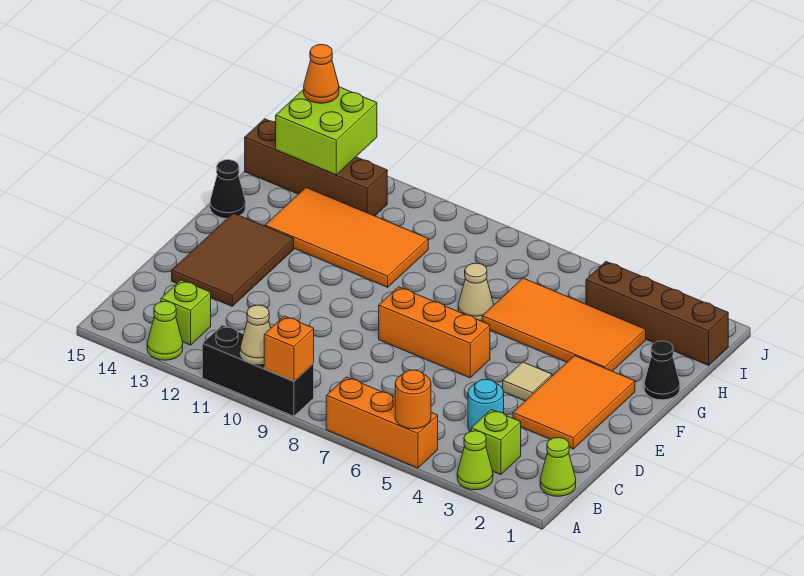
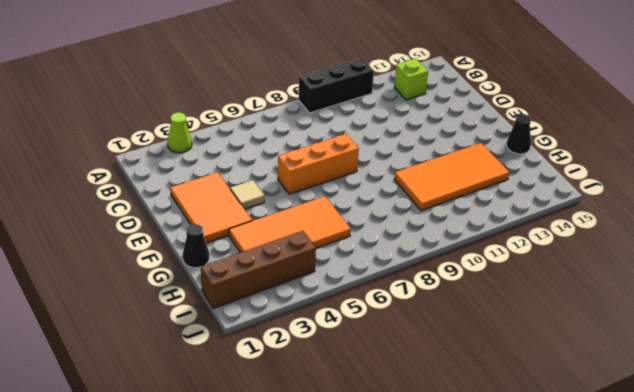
none -> orange 1x3 brick [326,377,438,468]
none -> lime 1x1 cone [147,301,183,360]
none -> lime 1x1 cone [540,438,576,496]

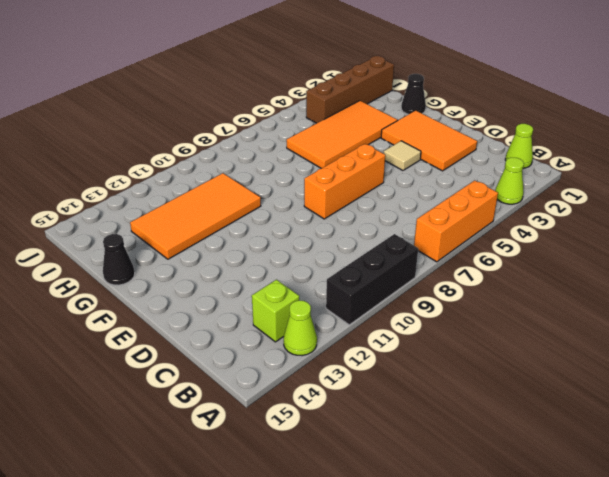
none -> lime 1x1 brick [471,410,521,475]
none -> cyan 1x1 round brick [468,379,504,432]
none -> brown 2x3 tile [172,213,294,306]

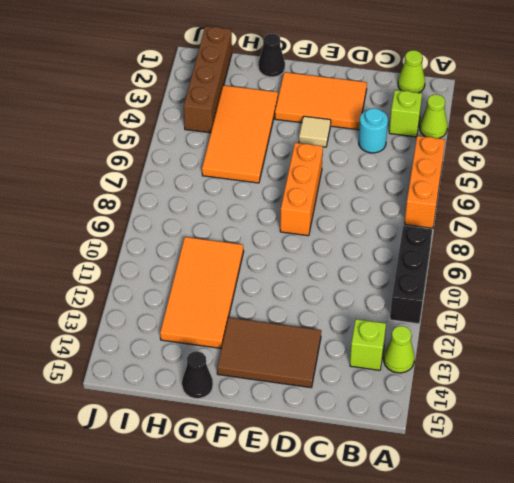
none -> tan 1x1 cone [458,263,494,321]
none -> brown 1x4 brick [245,119,387,216]
none -> orange 1x1 round brick [395,370,431,429]

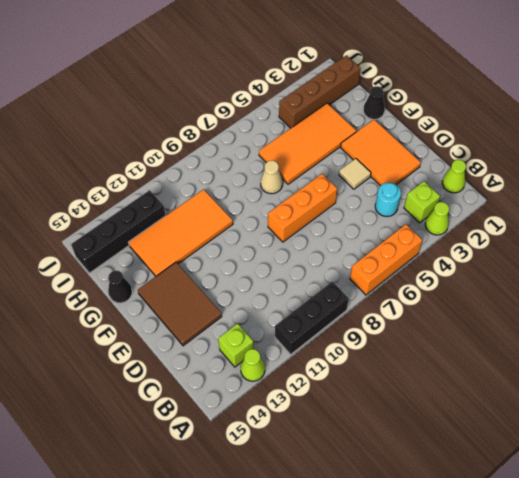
black 1x4 brick [71,190,166,273] -> brown 1x4 brick [245,119,387,216]
none -> orange 1x1 round brick [395,370,431,429]
none -> orange 1x1 brick [264,316,314,381]
none -> tan 1x1 cone [240,305,271,364]

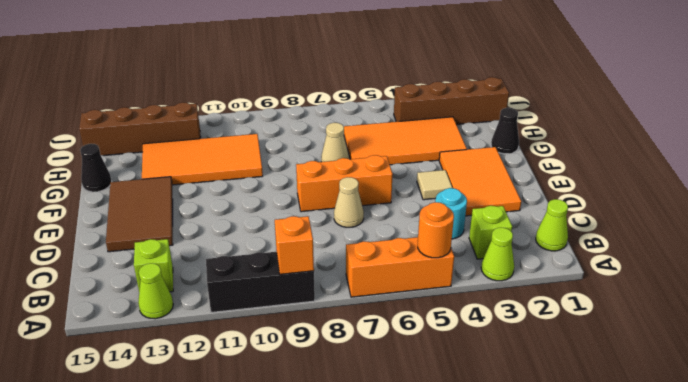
tan 1x1 cone [334,177,364,227] -> tan 1x1 cone moved to [240,305,271,364]
none -> lime 2x2 brick [276,87,377,175]
none -> orange 1x1 cone [304,45,339,103]

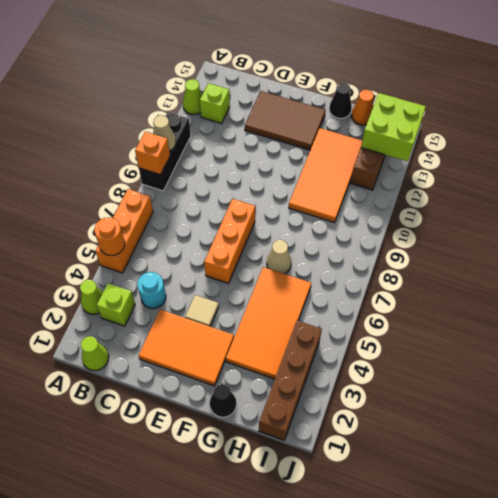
orange 1x1 cone [351,90,374,125] -> orange 1x1 cone moved to [304,45,339,103]

